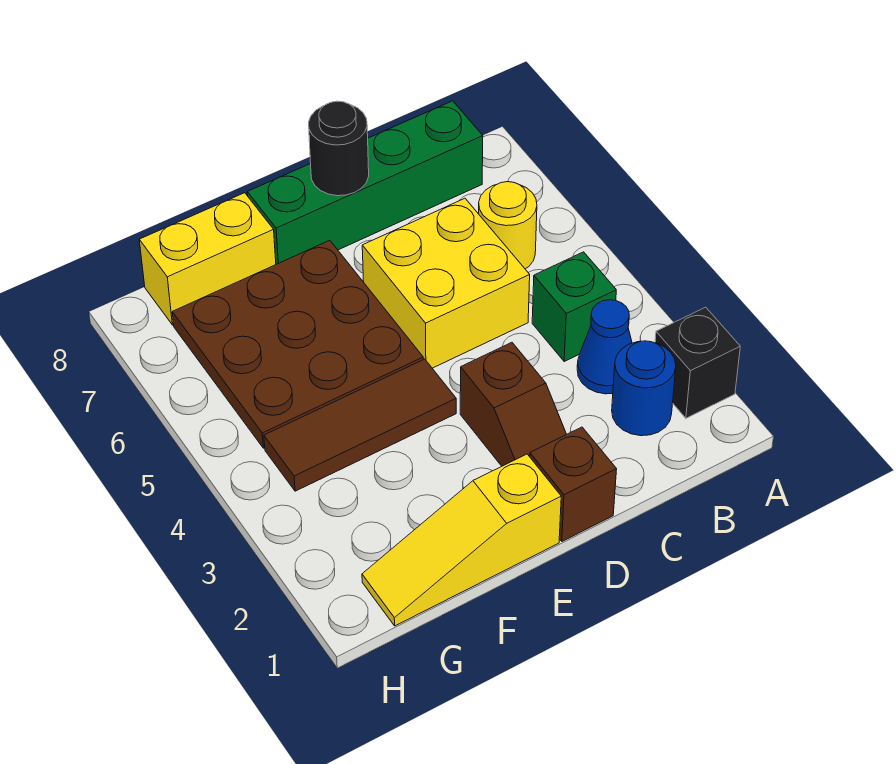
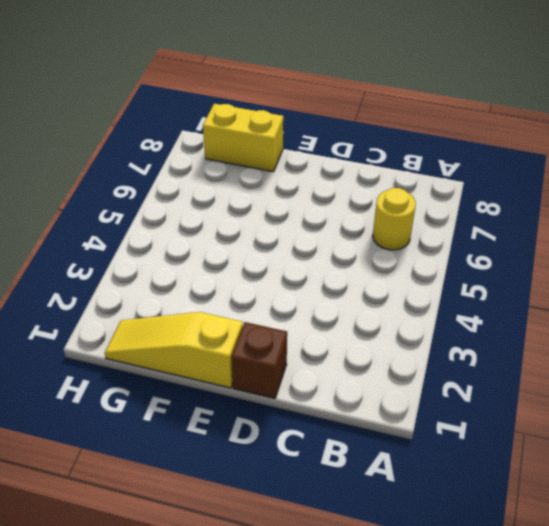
none -> black 1x1 brick [655,307,740,418]
none -> blue 1x1 round brick [612,341,676,436]
none -> blue 1x1 cone [577,300,632,394]

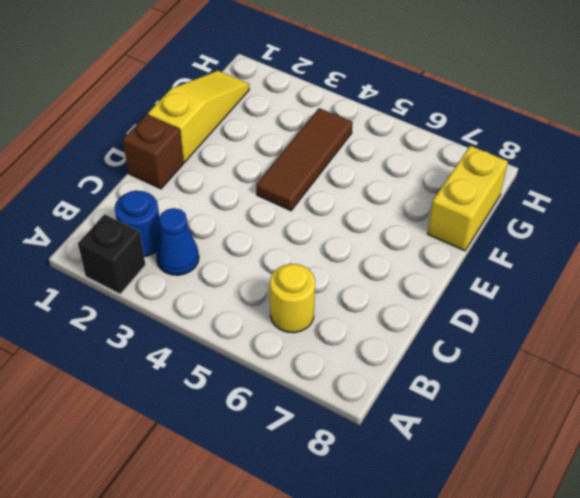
none -> green 1x1 brick [532,252,616,361]
none -> green 1x4 brick [247,101,483,264]
none -> yellow 2x2 brick [362,198,530,368]

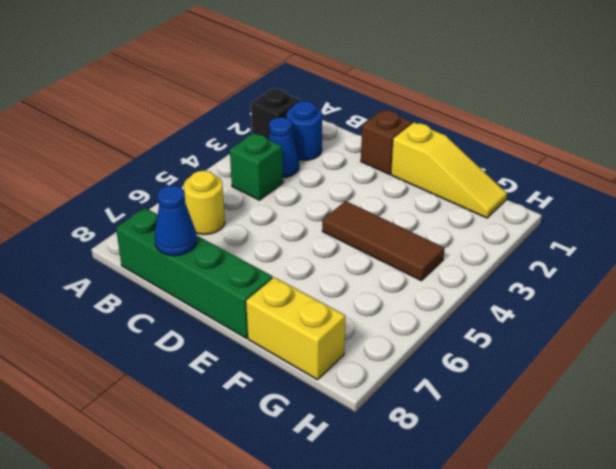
blue 1x1 cone [155,185,197,256] -> none
none -> yellow 2x2 brick [362,198,530,368]
none -> brown 1x2 slope [460,343,566,466]
none -> brown 3x3 plate [172,240,423,448]

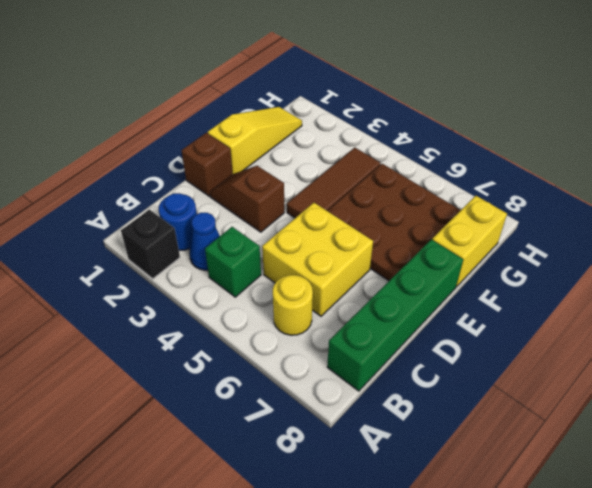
none -> black 1x1 round brick [309,101,369,196]

